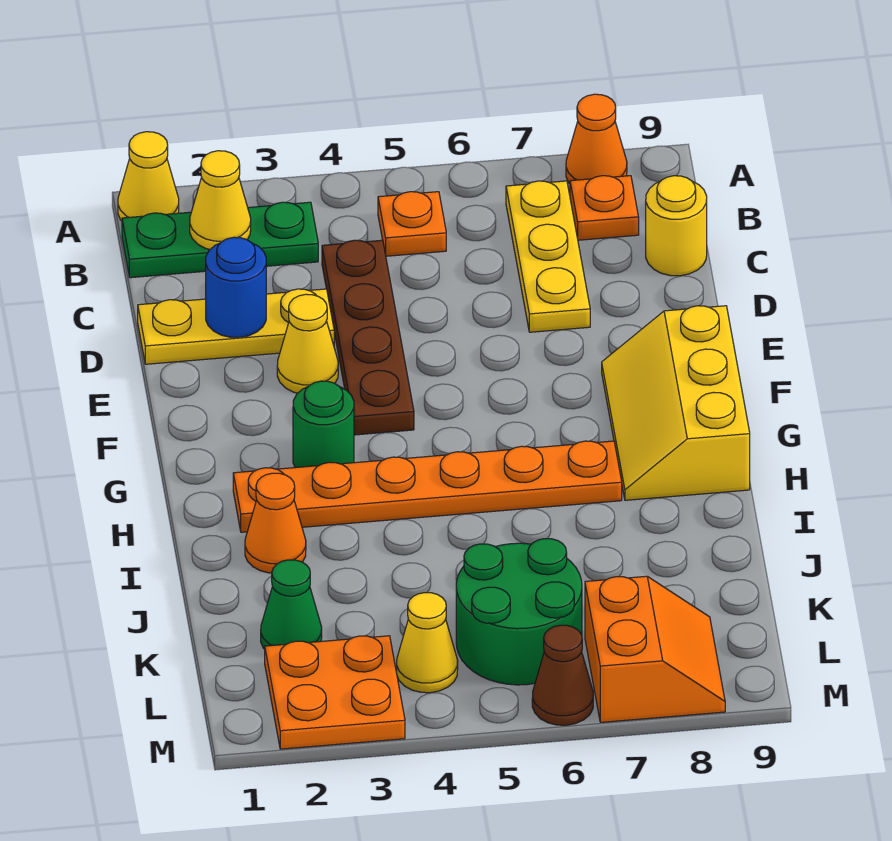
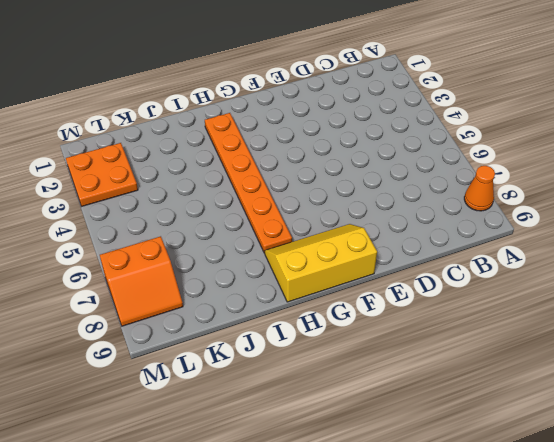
none -> yellow 1x1 cone [118,132,179,221]
none -> green 1x3 plate [122,202,318,278]
none -> orange 1x1 plate [378,192,446,256]

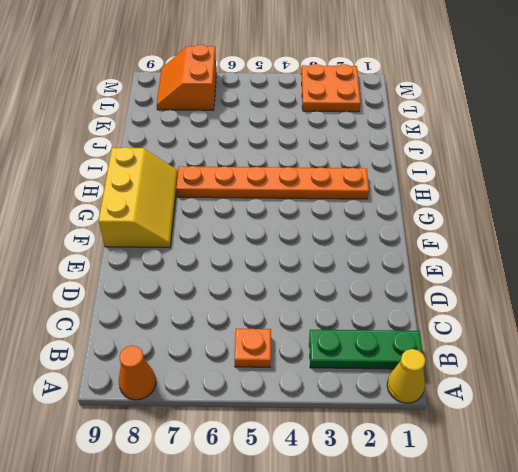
none -> yellow 1x3 plate [506,181,590,332]
none -> orange 1x1 plate [570,176,639,240]
none -> brown 1x4 plate [322,240,414,435]

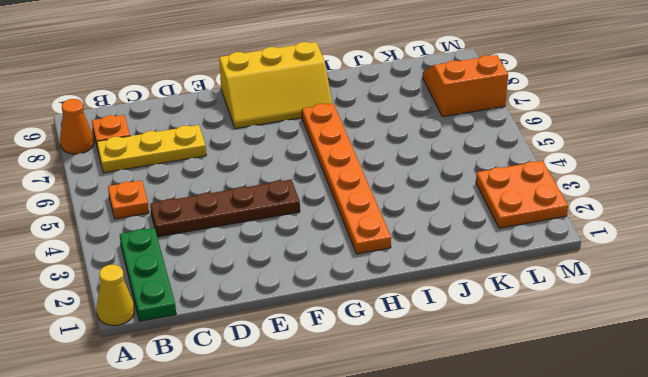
none -> yellow 1x1 round brick [646,176,707,276]
none -> yellow 1x3 plate [138,289,334,364]
none -> yellow 1x1 cone [277,294,338,393]

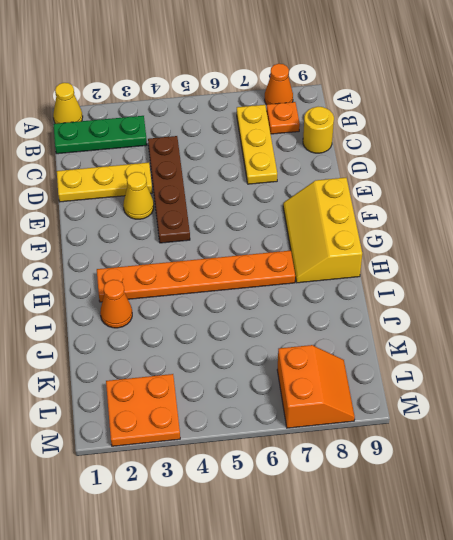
none -> orange 1x1 plate [378,192,446,256]
none -> green 1x1 round brick [293,381,354,468]
none -> green 1x1 cone [261,560,322,649]

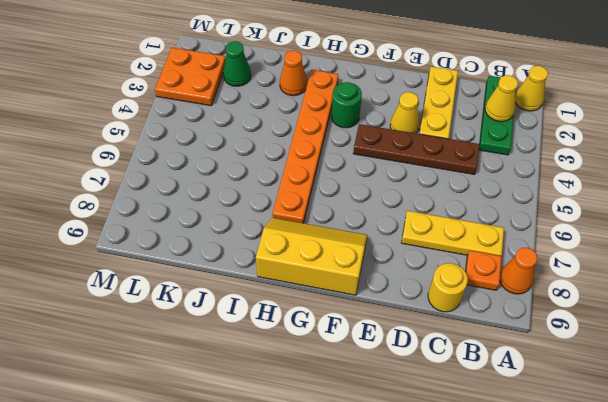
none -> orange 1x1 plate [378,192,446,256]
none -> green 2x2 round brick [456,539,582,685]
none -> yellow 1x1 cone [397,593,458,693]

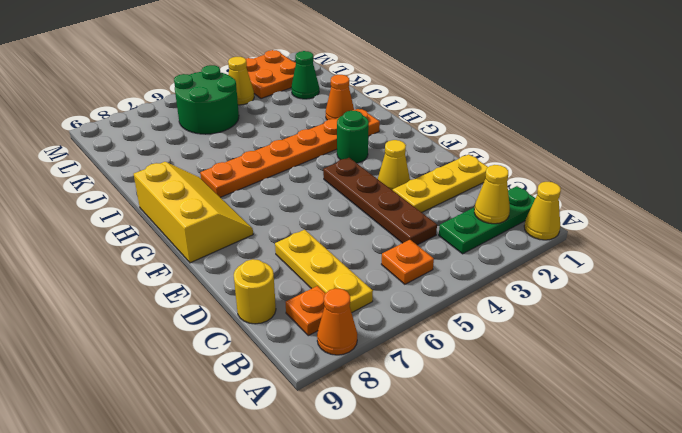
none -> orange 2x2 slope [585,576,725,722]
none -> brown 1x1 cone [532,625,593,725]
none -> blue 1x1 round brick [206,237,266,338]

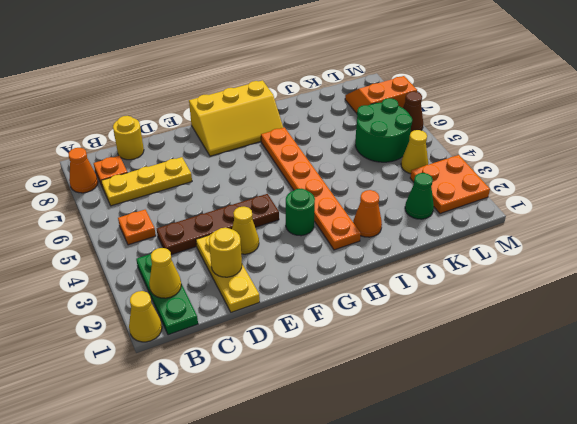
yellow 1x1 round brick [209,228,242,277] -> blue 1x1 round brick [206,237,266,338]

